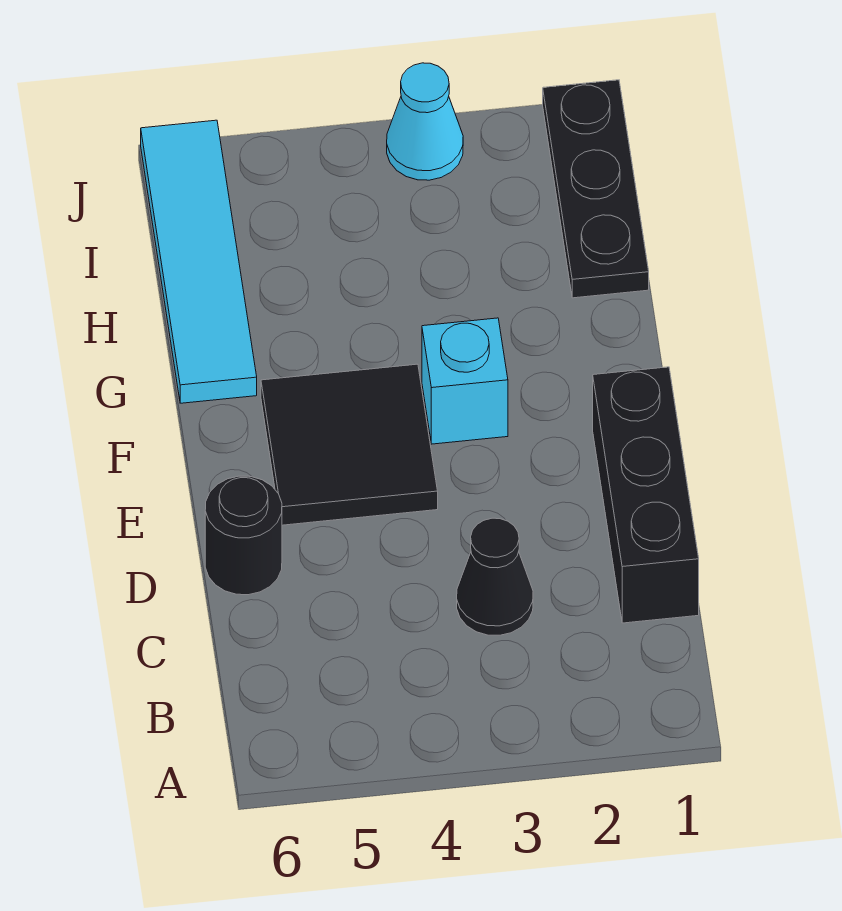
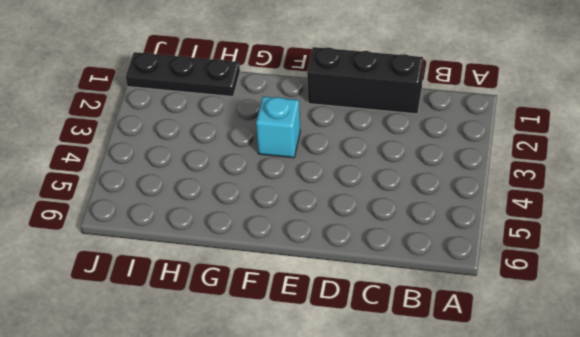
none -> black 1x1 cone [457,518,533,635]
none -> black 1x1 round brick [205,476,282,595]

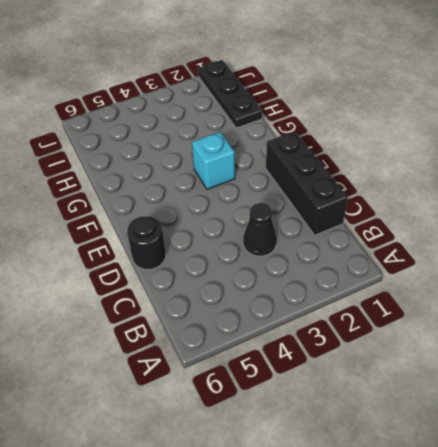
none -> black 2x2 tile [261,364,438,525]
none -> cyan 1x4 tile [141,120,257,403]

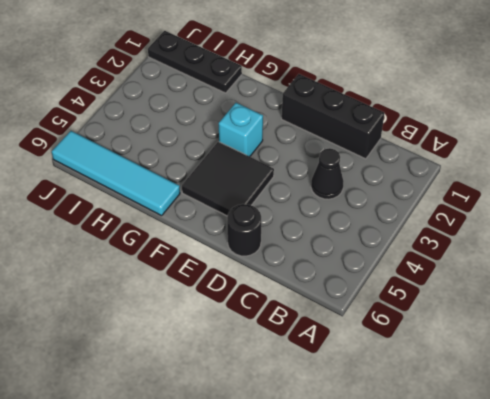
none -> cyan 1x1 cone [387,63,463,180]

